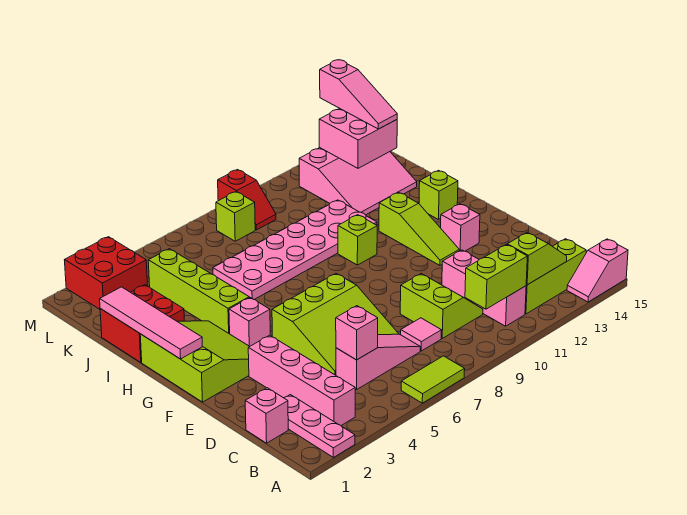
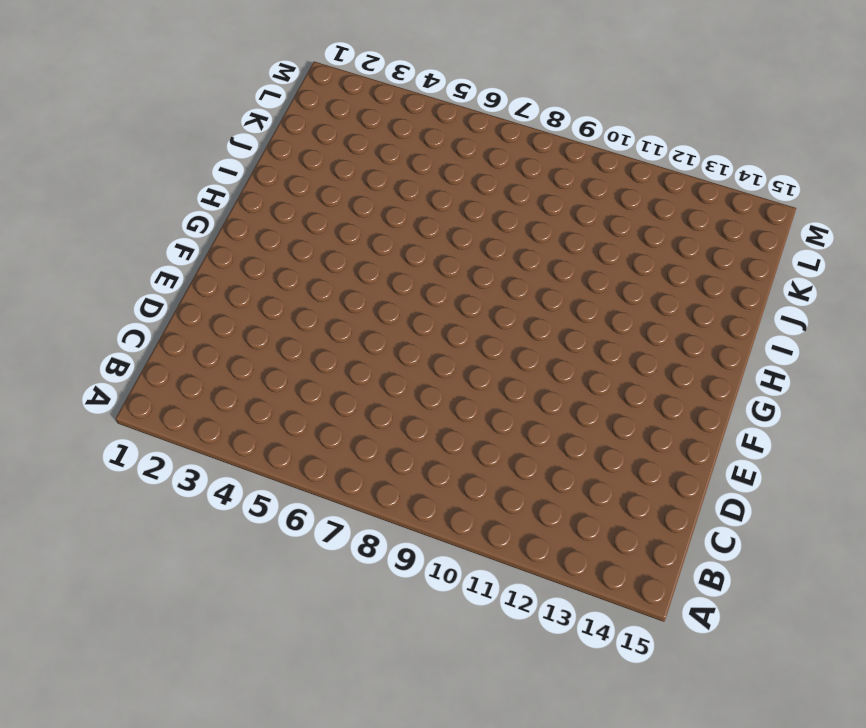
none -> pink 1x3 plate [284,395,355,457]
none -> lime 1x2 tile [401,356,465,403]
none -> pink 1x2 slope [567,239,628,302]
none -> pink 1x4 brick [248,335,355,425]

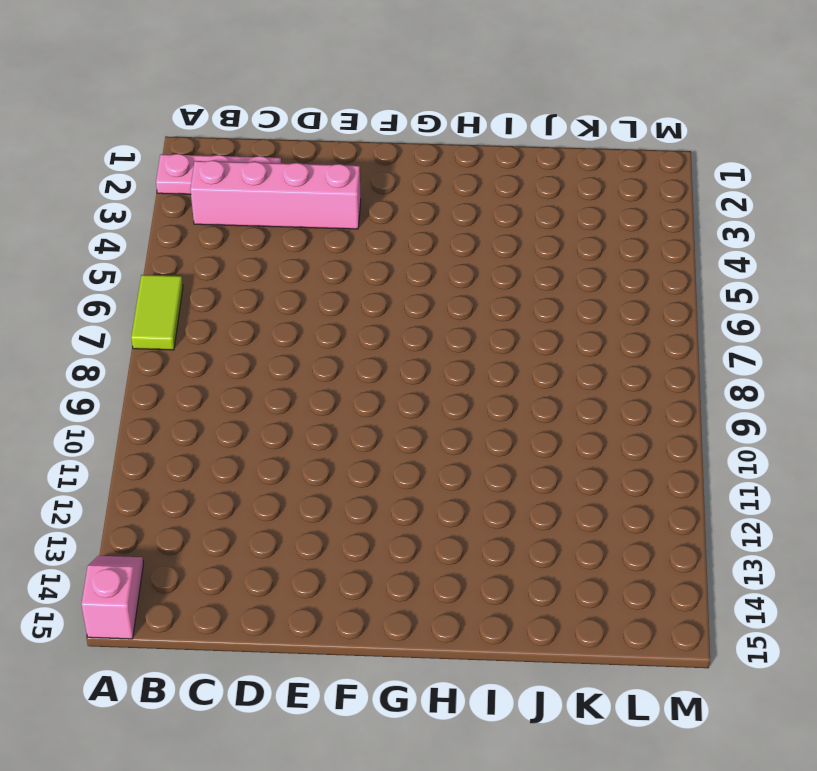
none -> pink 1x3 brick [442,250,526,326]
none -> lime 1x3 brick [525,239,586,314]
none -> pink 1x1 brick [245,388,288,443]
none -> pink 1x3 slope [336,334,420,390]

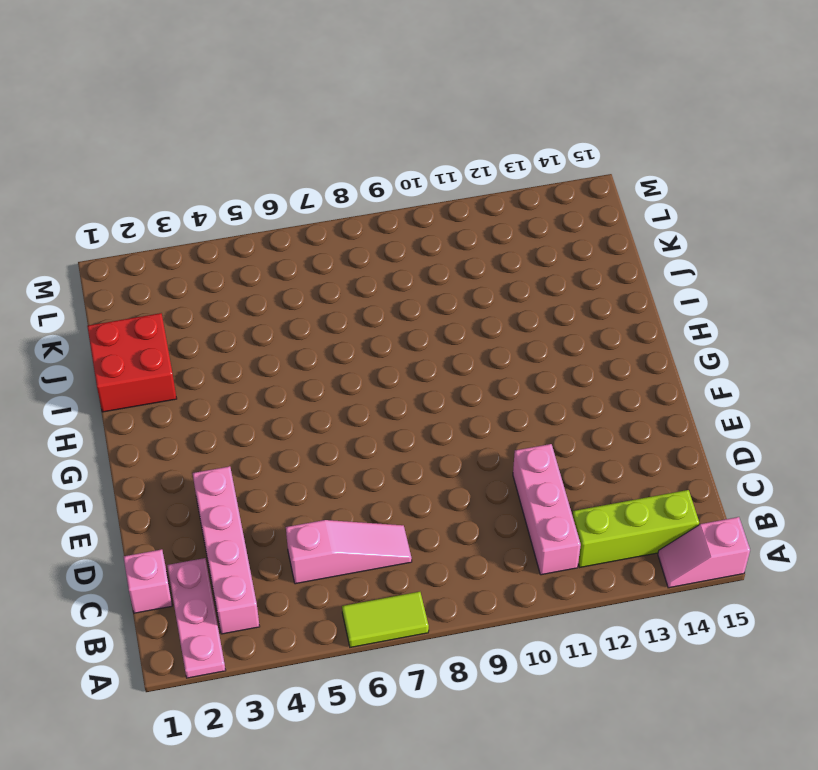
none -> pink 1x1 tile [401,318,442,351]
none -> lime 2x2 slope [400,274,483,338]
none -> lime 3x3 slope [272,273,398,375]
none -> lime 3x3 slope [140,321,250,402]

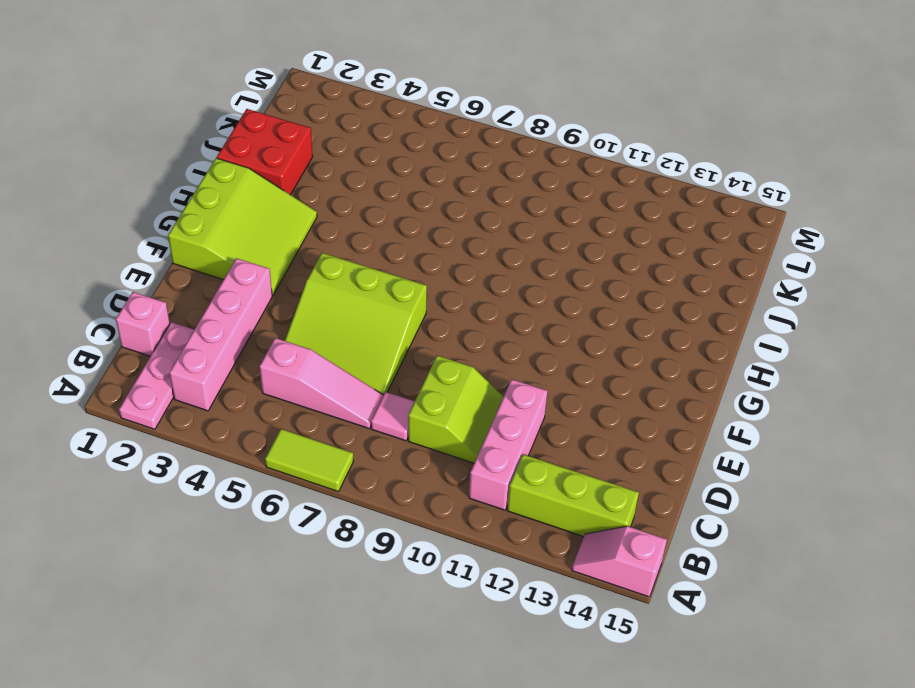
none -> lime 1x3 slope [379,192,459,265]
none -> pink 1x1 brick [441,204,480,251]
none -> pink 1x1 brick [229,298,270,346]
none -> lime 1x4 brick [148,249,249,334]

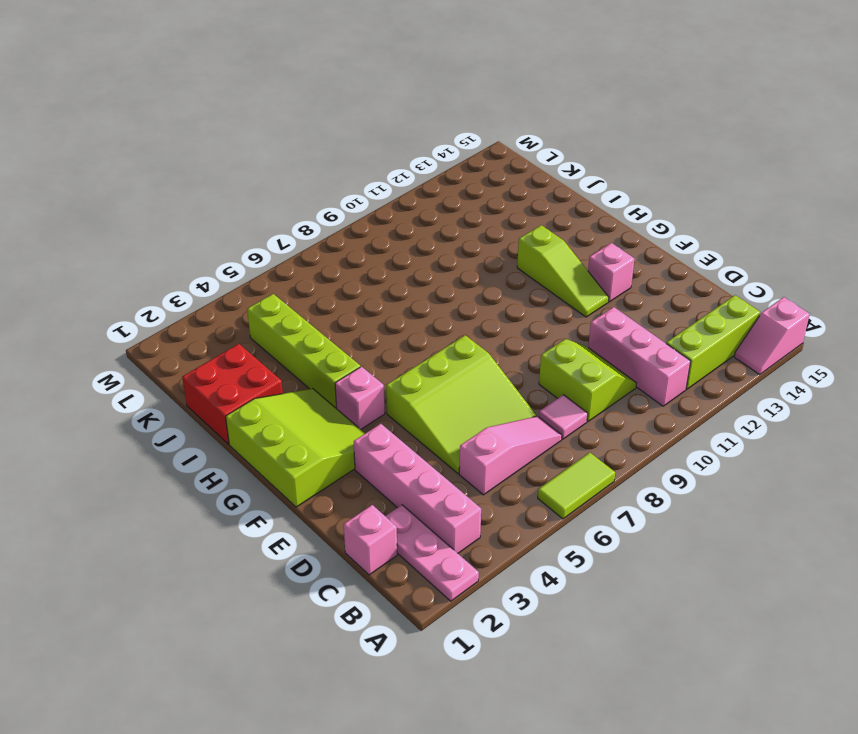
none -> lime 1x1 brick [338,215,377,265]
none -> lime 1x1 brick [419,170,458,219]
none -> pink 2x6 plate [213,200,377,300]
none -> pink 3x3 slope [299,148,417,215]

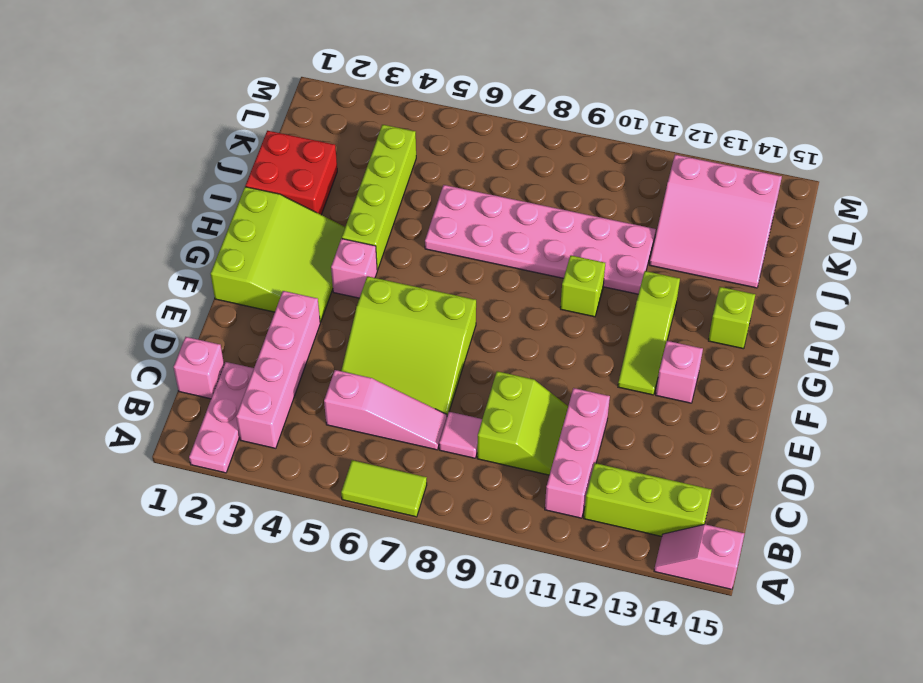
none -> red 2x2 brick [65,237,148,309]
none -> lime 1x1 brick [216,192,255,241]
none -> red 1x2 slope [218,170,276,230]
none -> lime 1x2 brick [465,245,527,309]

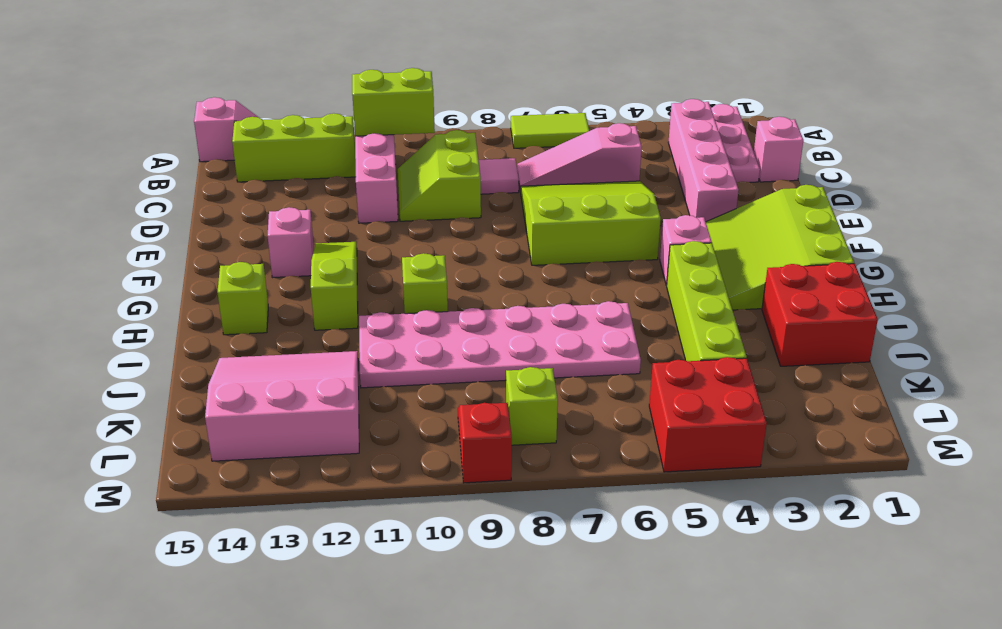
red 2x2 brick [649,357,767,472] -> red 2x2 brick moved to [65,237,148,309]
none -> lime 1x2 slope [507,232,567,285]
none -> pink 1x1 brick [336,306,378,360]
none -> pink 1x4 tile [100,287,202,359]
none -> pink 2x2 brick [319,108,397,168]

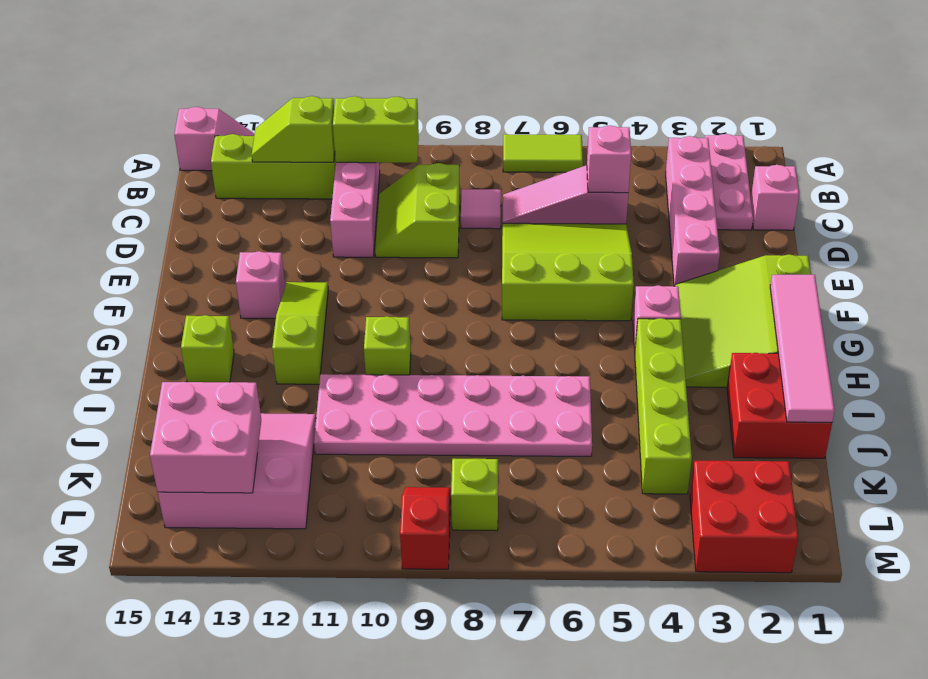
none -> pink 1x3 slope [320,60,397,129]

